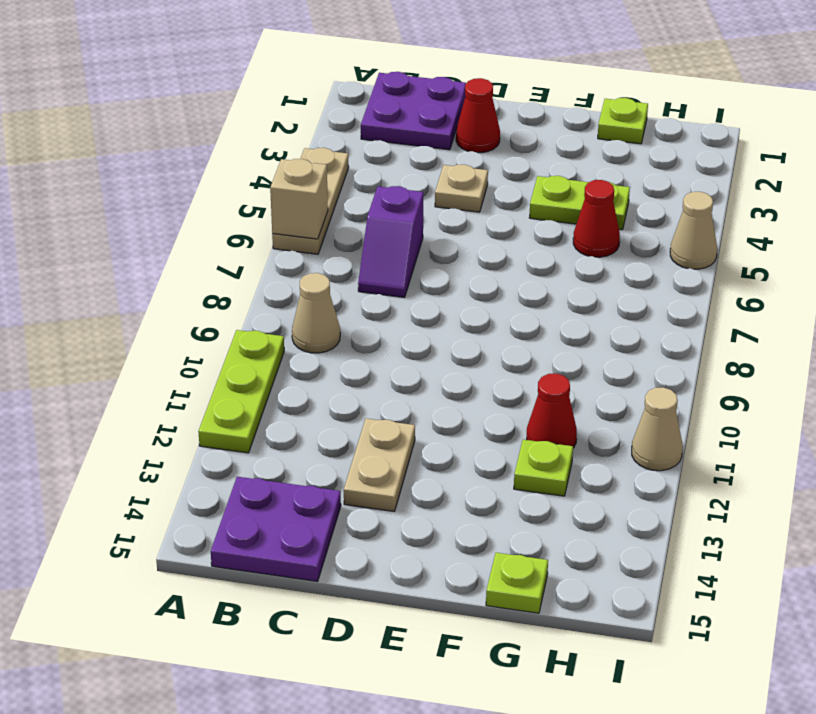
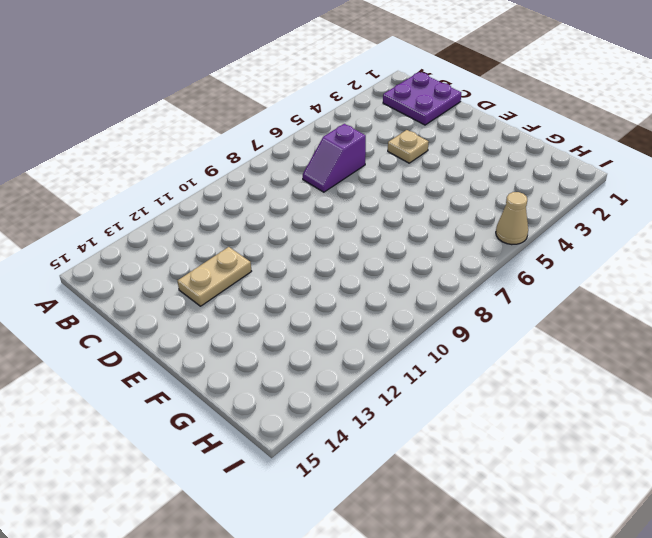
none -> tan 1x3 plate [272,148,349,254]
none -> lime 1x3 plate [198,330,284,453]
none -> tan 1x1 cone [292,273,340,353]

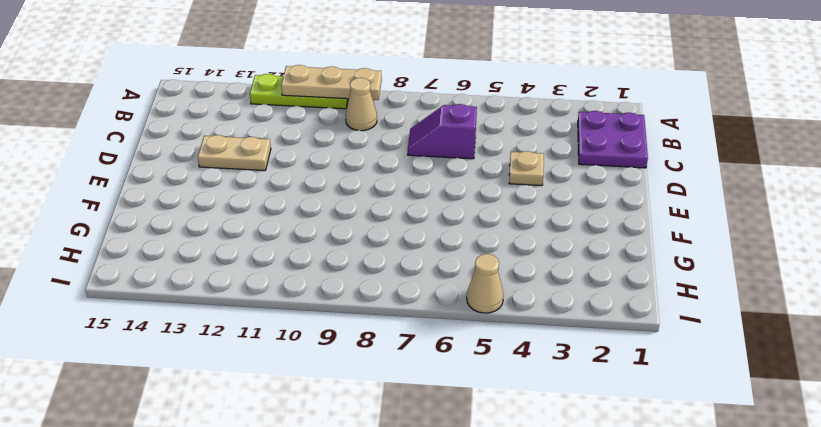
tan 1x3 plate [281,65,382,100] -> tan 1x3 plate moved to [272,148,349,254]
none -> purple 2x2 plate [211,477,341,581]
none -> red 1x1 cone [456,78,500,153]
none -> lime 1x2 plate [529,176,630,230]

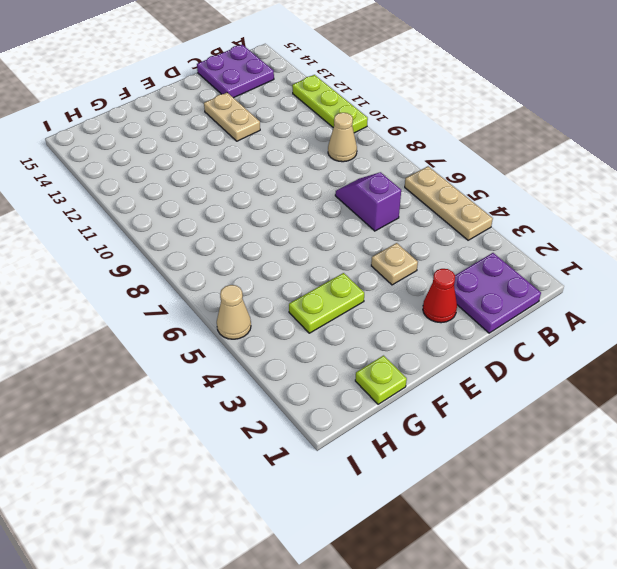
none -> red 1x1 cone [573,180,620,257]
none -> red 1x1 cone [527,374,577,448]
none -> lime 1x1 plate [514,440,573,496]

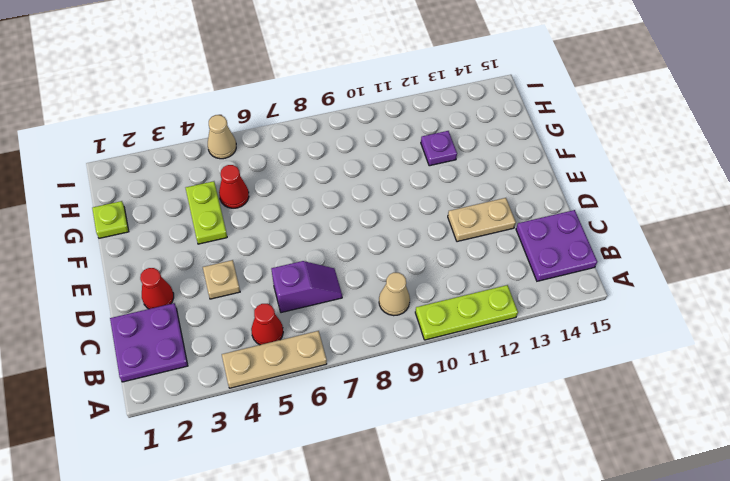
red 1x1 cone [251,304,283,345] -> red 1x1 cone moved to [527,374,577,448]
purple 1x1 plate [421,131,457,166] -> lime 1x1 plate [514,440,573,496]
none -> lime 1x1 plate [486,553,548,613]
none -> tan 1x1 cone [632,387,683,471]
none -> tan 1x1 brick [270,159,328,239]

